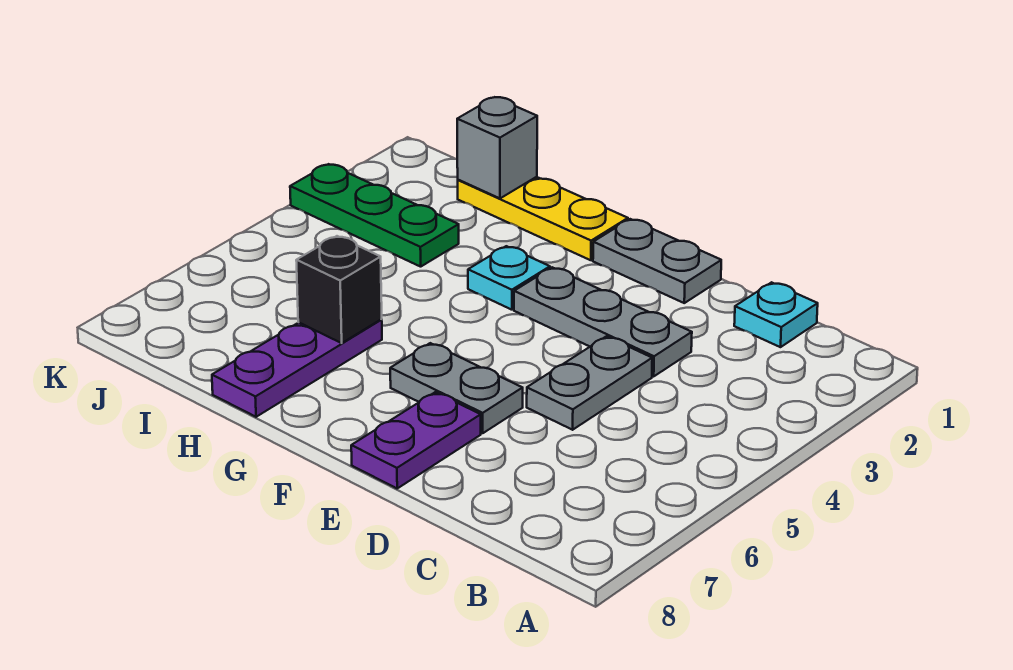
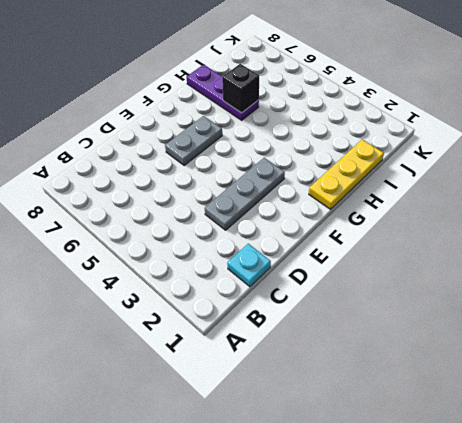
none -> grey 1x2 plate [527,336,652,430]
none -> grey 1x2 plate [593,219,721,303]
none -> purple 1x2 plate [351,392,481,488]

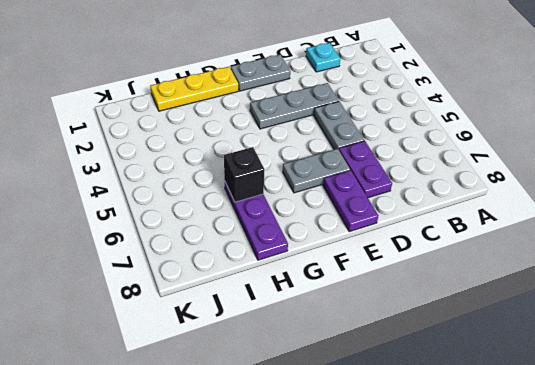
purple 1x2 plate [339,141,392,198] -> none
none -> cyan 1x1 plate [468,246,550,310]
none -> green 1x3 plate [290,164,459,267]
none -> grey 1x1 brick [457,97,537,198]

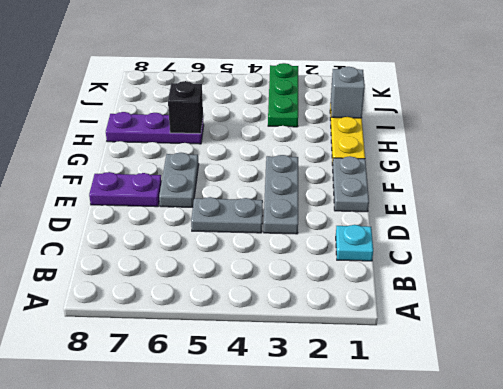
none -> cyan 1x1 plate [468,246,550,310]

